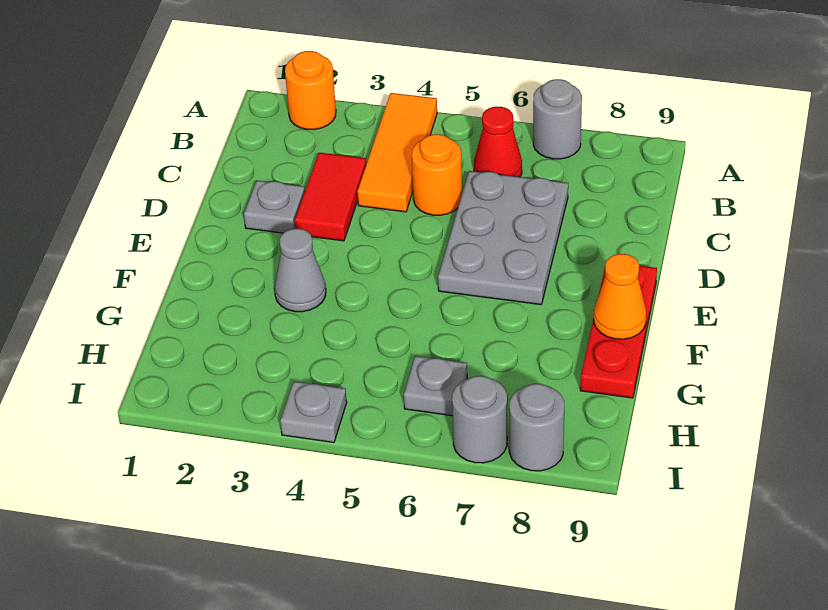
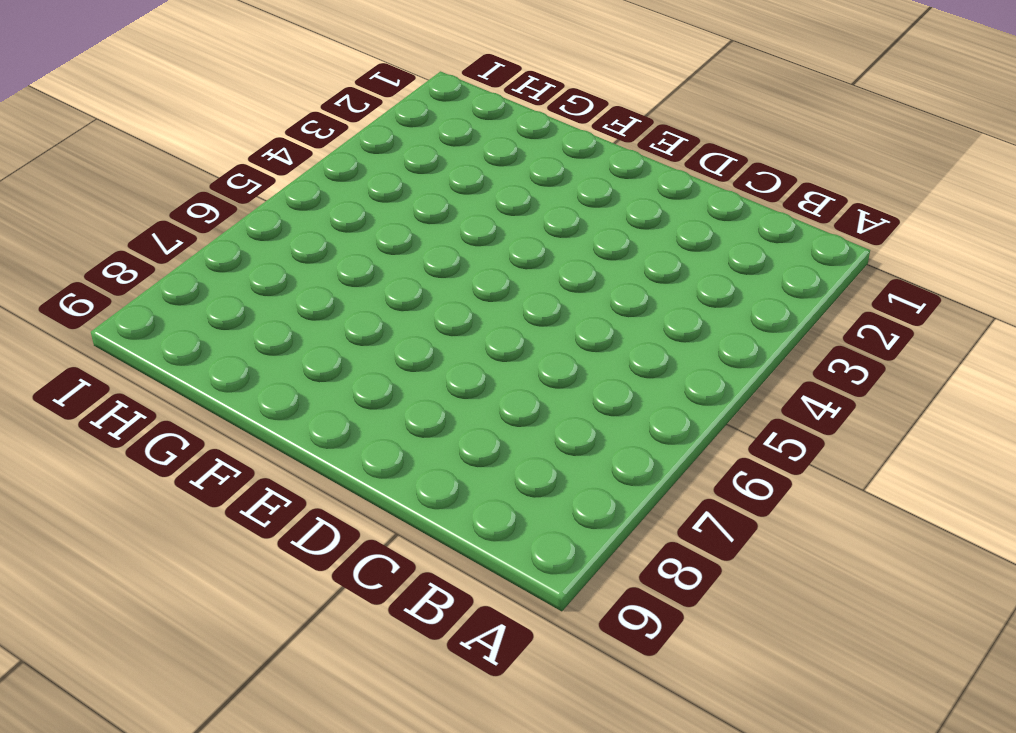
none -> orange 1x1 round brick [285,51,336,129]
none -> orange 1x3 tile [357,93,437,212]
none -> grey 1x1 round brick [533,79,582,159]

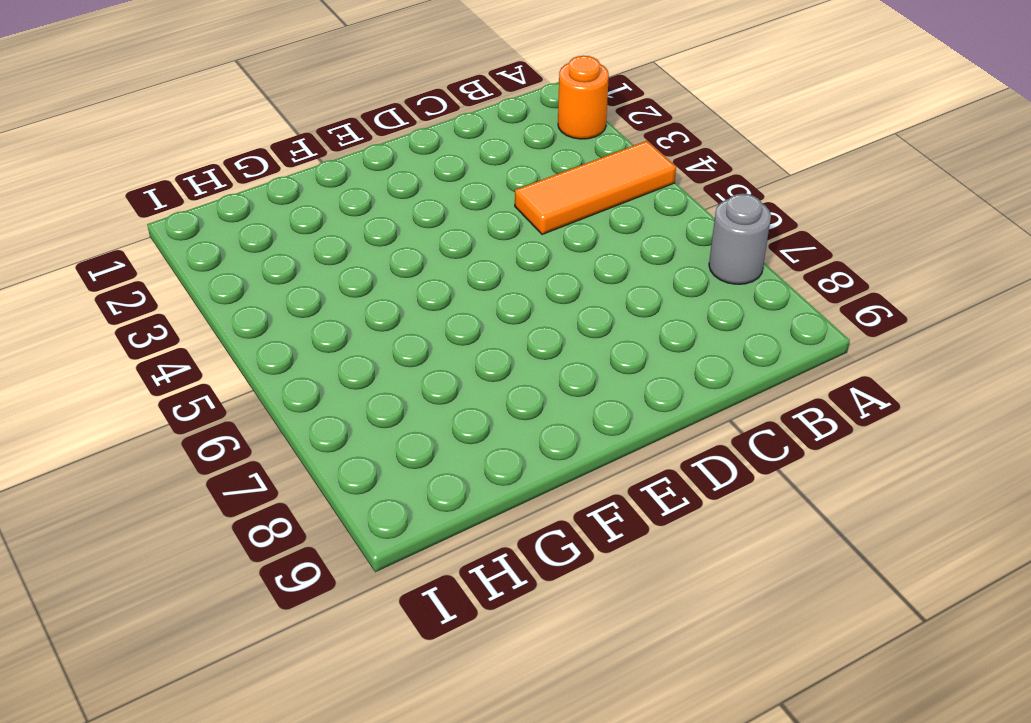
none -> red 1x1 cone [474,107,522,177]
none -> red 1x2 tile [295,153,366,241]
none -> orange 1x1 round brick [412,134,462,215]

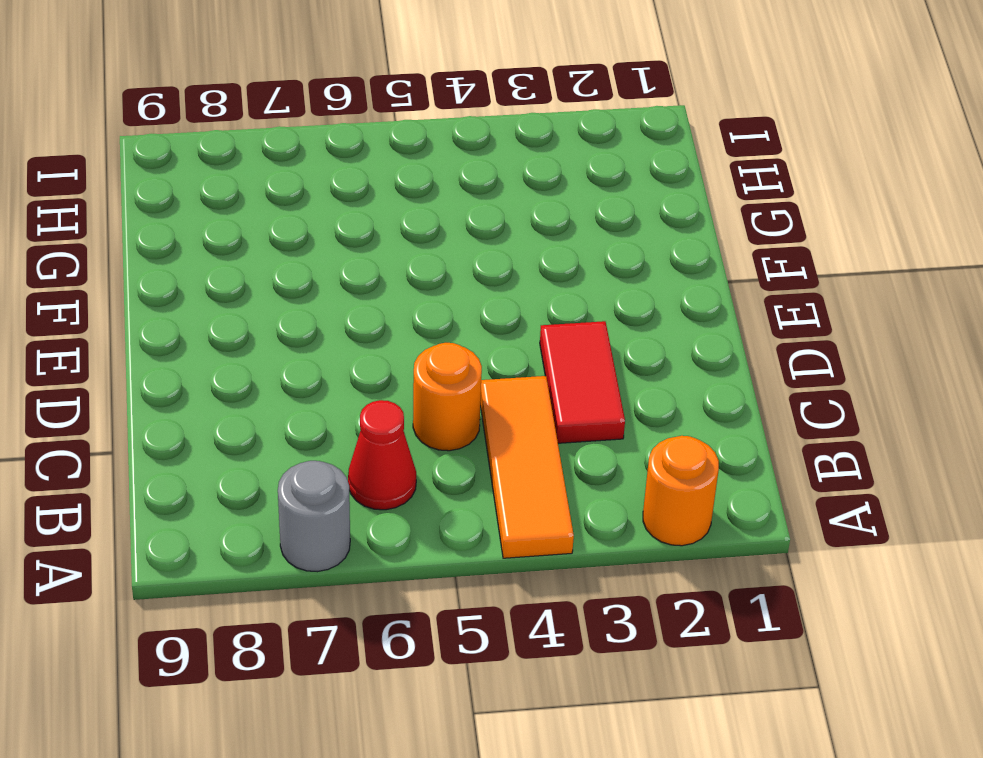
none -> grey 2x3 plate [438,171,568,305]
none -> grey 1x1 plate [244,181,305,233]
none -> red 1x3 plate [580,266,657,398]

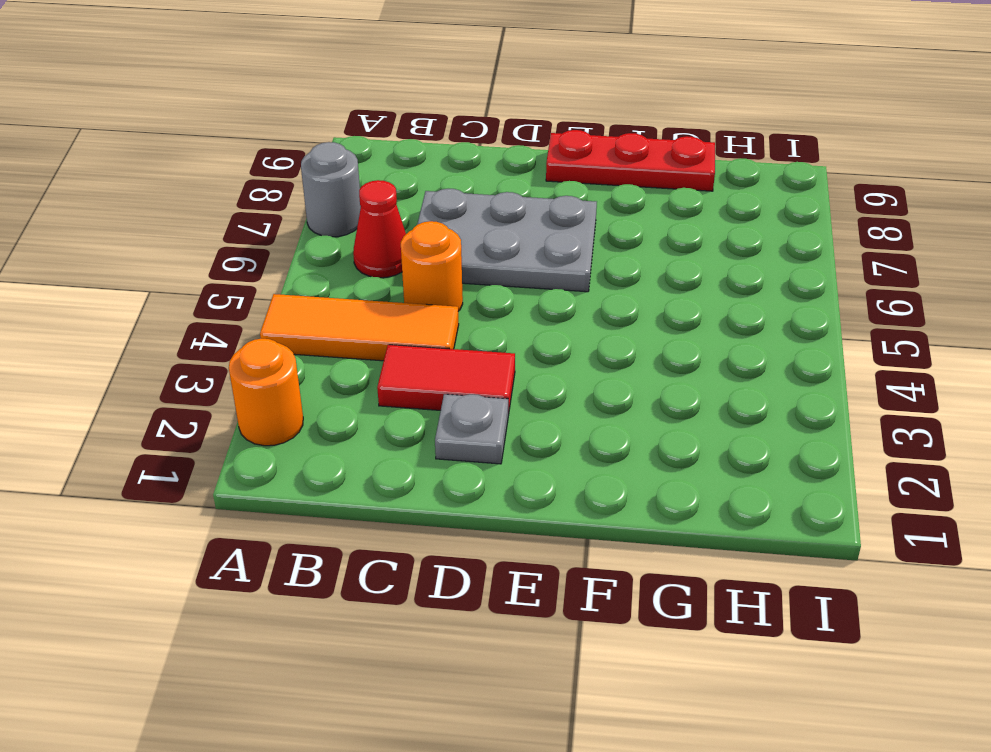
none -> grey 1x1 cone [275,229,326,312]
none -> grey 1x1 plate [404,356,467,416]
none -> grey 1x1 plate [280,381,347,443]

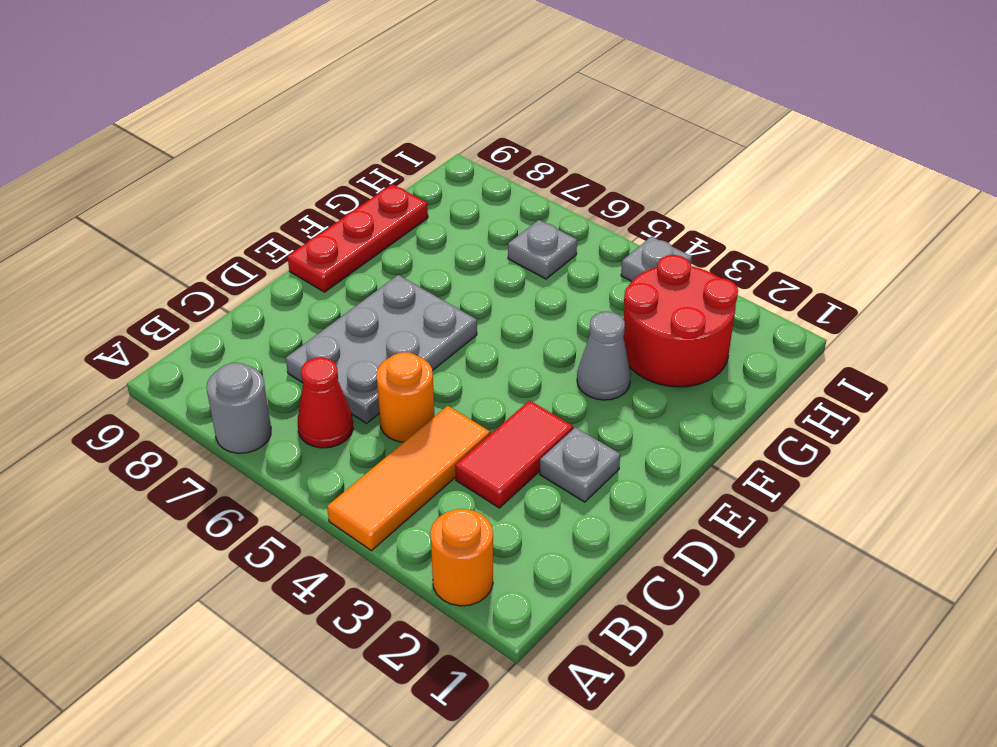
red 2x2 round brick [623,255,738,387] -> none
none -> grey 1x1 round brick [452,376,507,463]
none -> grey 1x1 round brick [509,384,564,471]
none -> orange 1x1 cone [594,254,646,339]

